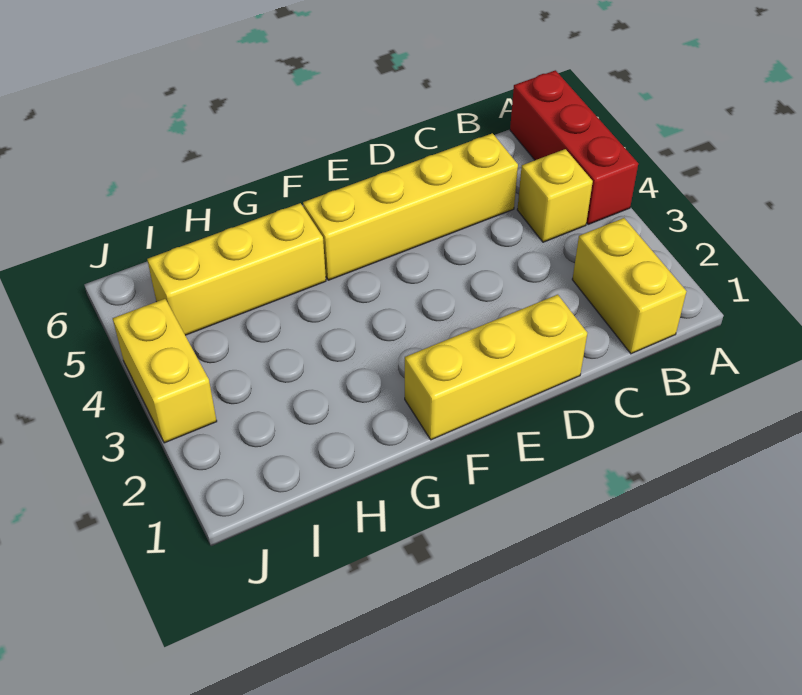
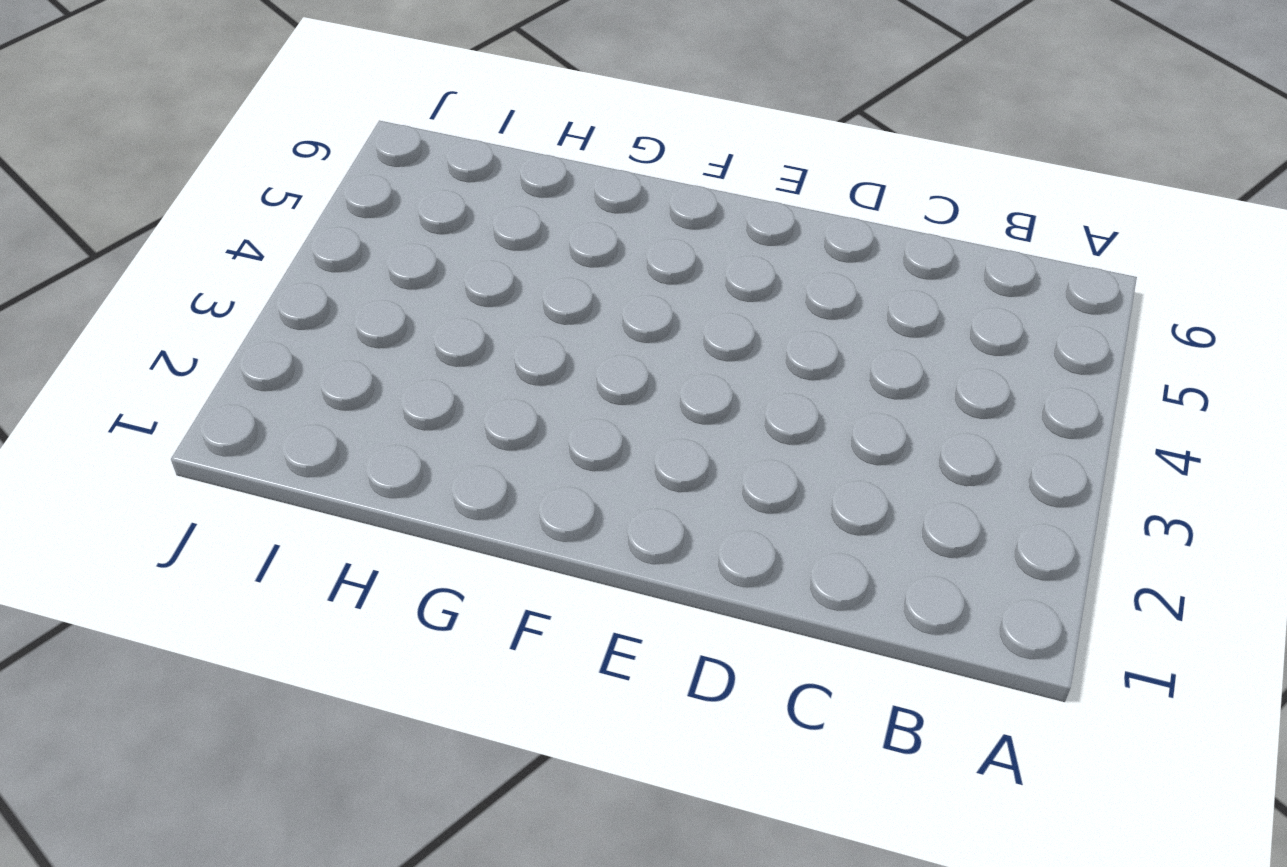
none -> red 1x3 brick [510,70,638,225]
none -> yellow 1x2 brick [572,218,686,354]

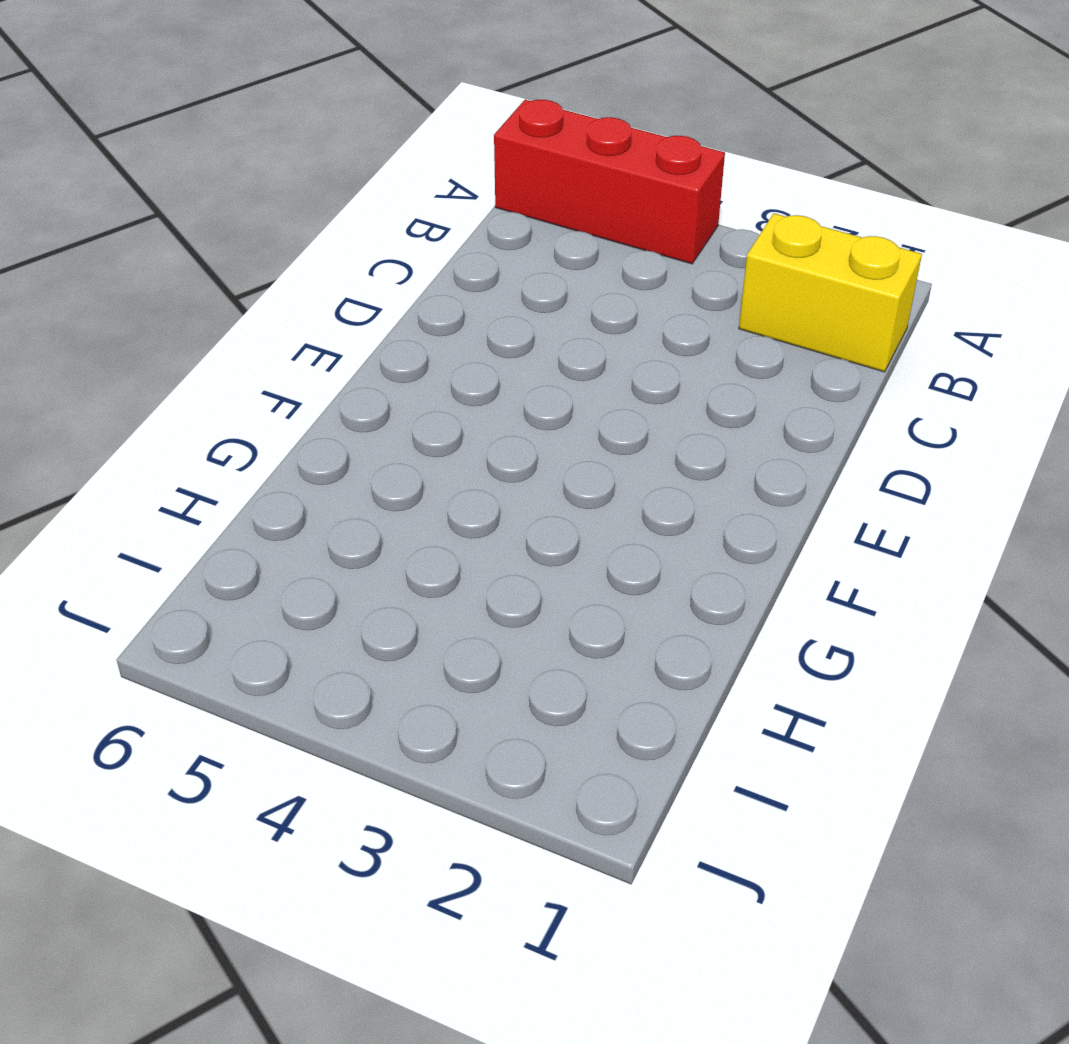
none -> yellow 1x1 brick [517,149,593,242]
none -> yellow 1x4 brick [303,133,518,280]

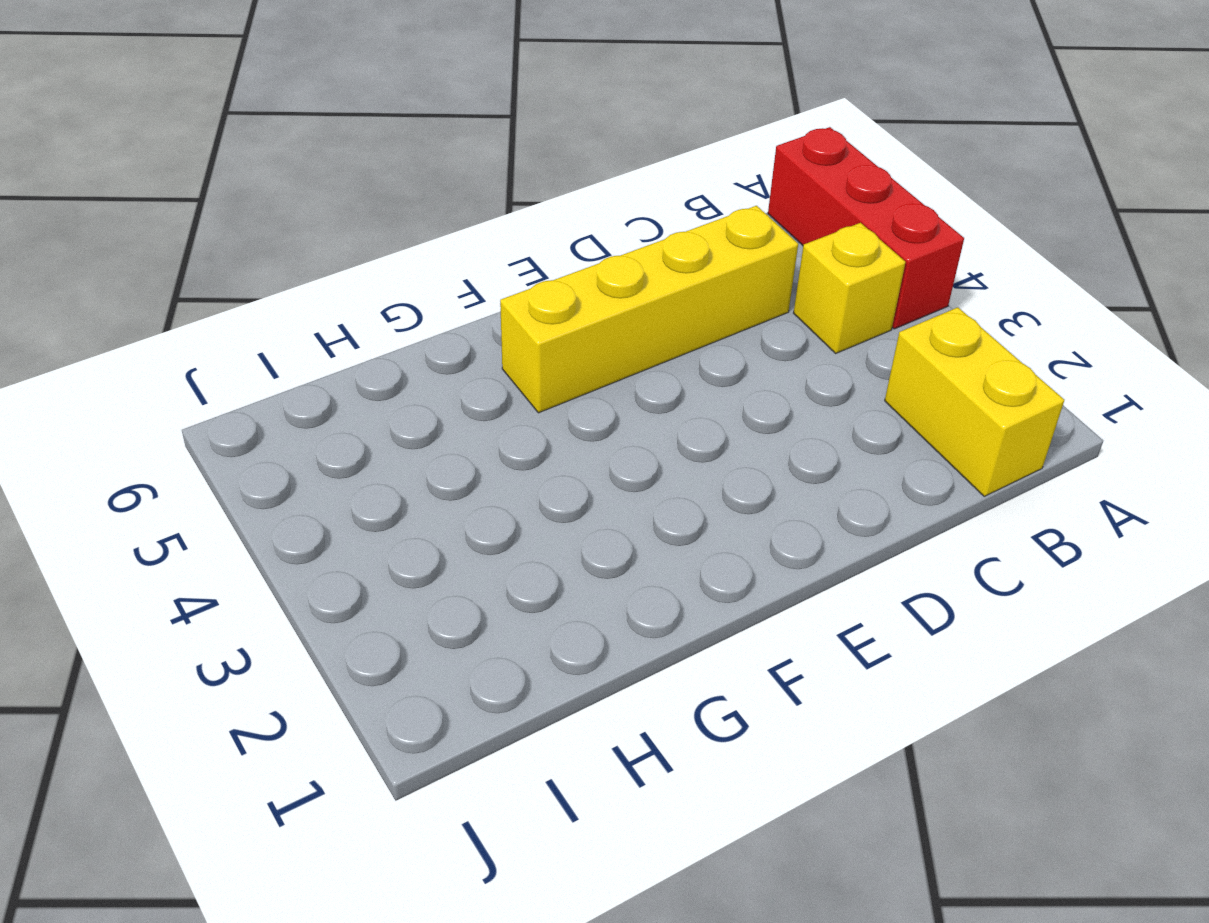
none -> yellow 1x3 brick [405,295,587,440]
none -> yellow 1x3 brick [147,203,326,335]

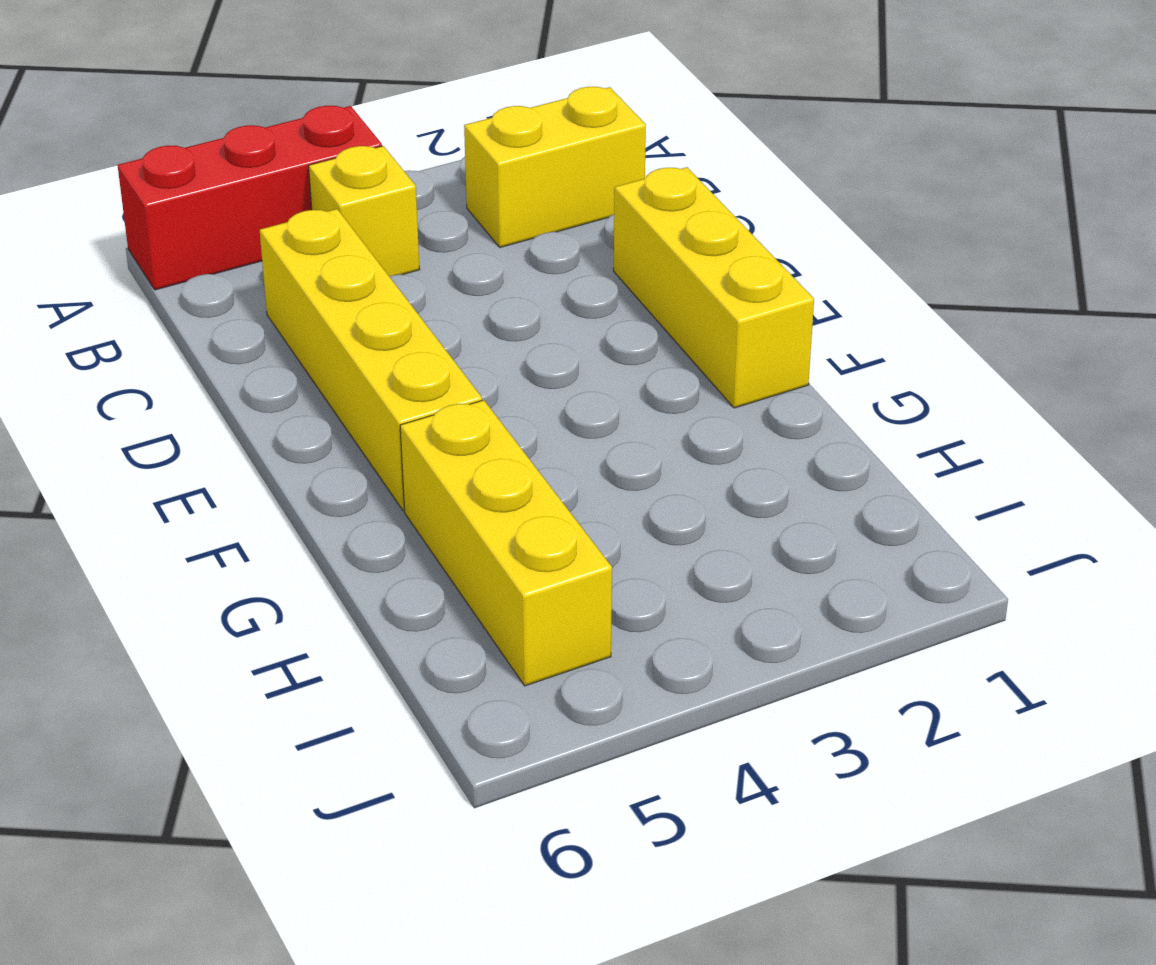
none -> yellow 1x2 brick [113,299,217,443]

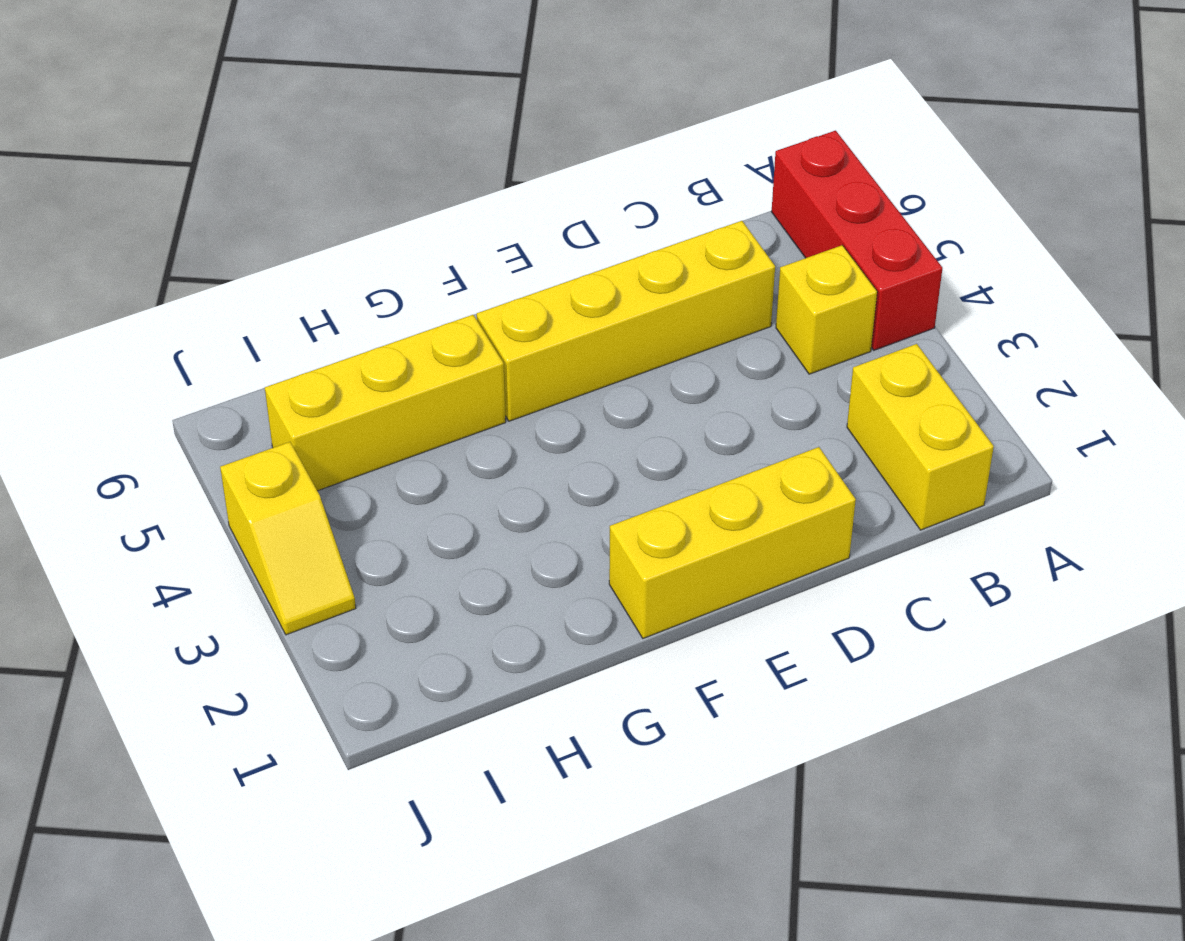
yellow 1x2 slope [220,442,356,635] -> yellow 1x2 brick [113,299,217,443]

